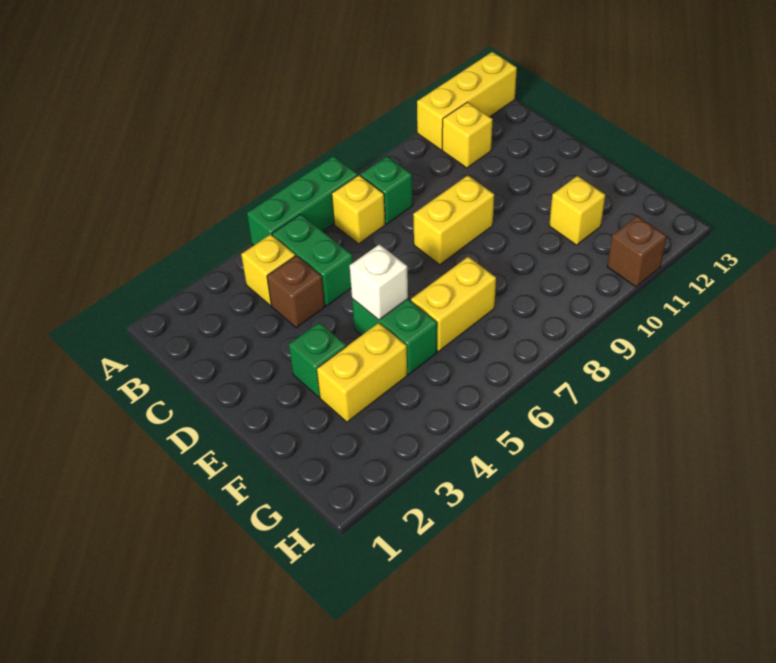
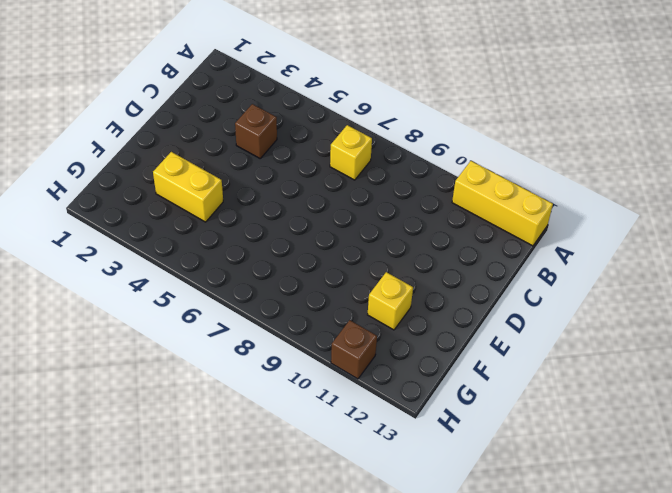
none -> green 1x3 brick [247,156,358,246]
none -> yellow 1x1 brick [241,234,295,306]
none -> green 1x2 brick [272,214,353,306]

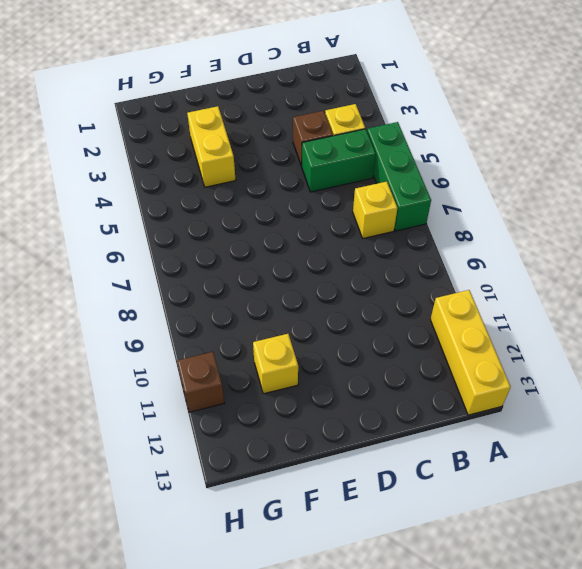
none -> green 1x1 brick [360,156,413,224]
none -> yellow 1x1 brick [442,102,493,168]
none -> yellow 1x2 brick [413,176,494,264]

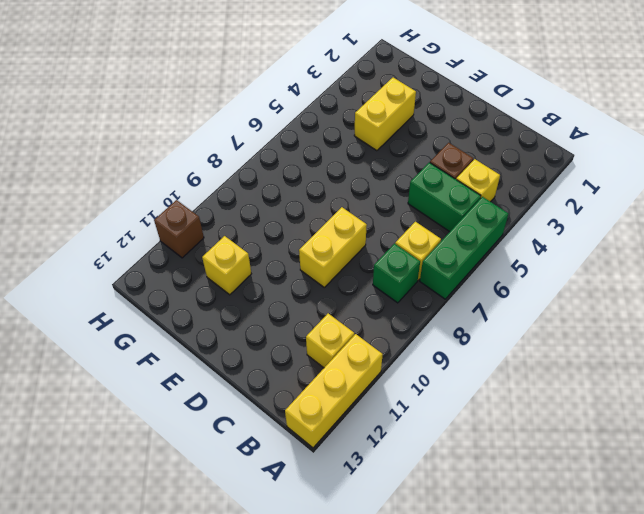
none -> green 1x1 brick [289,322,346,397]
none -> green 1x2 brick [352,299,437,374]
none -> yellow 1x2 brick [411,257,496,351]

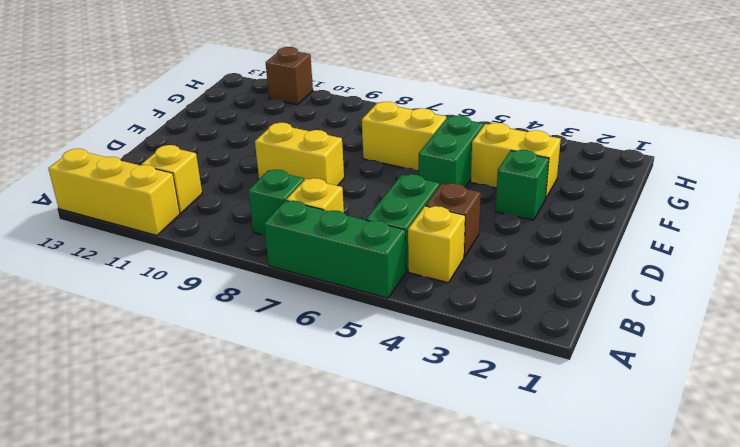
none -> yellow 1x1 brick [549,176,605,245]
none -> white 1x1 brick [350,244,408,320]

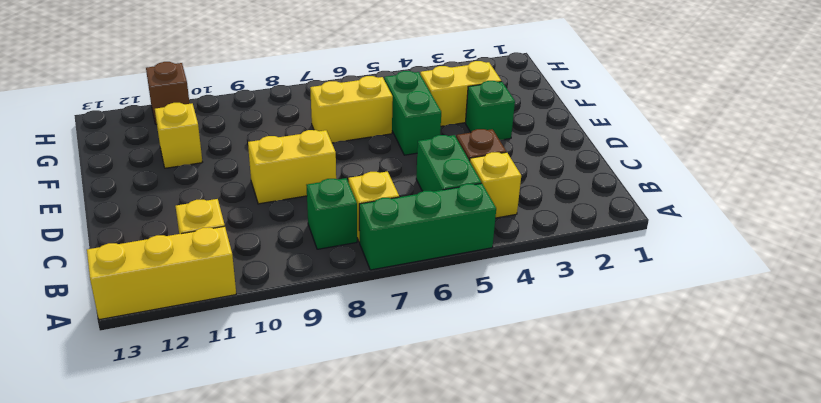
none -> white 1x1 brick [350,244,408,320]

